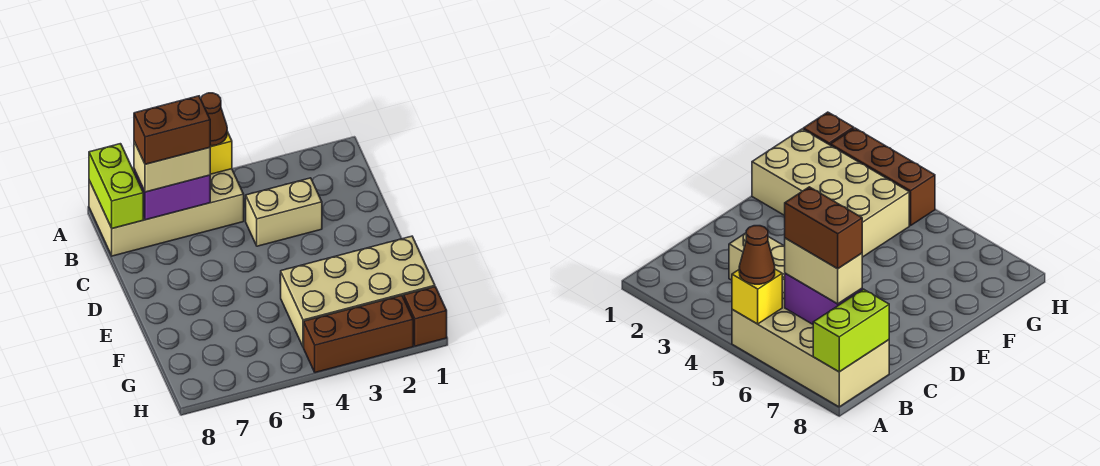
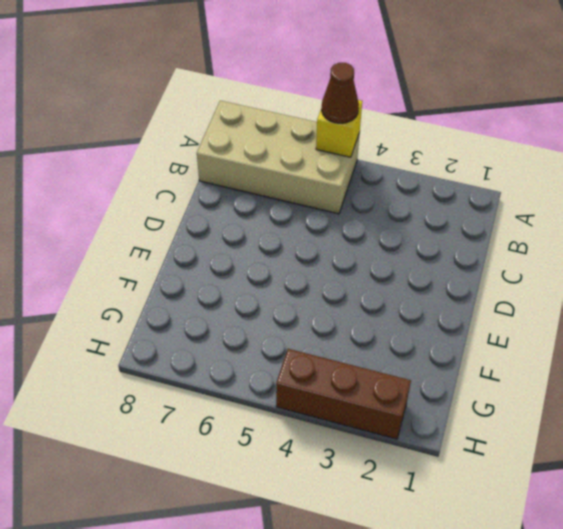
none -> tan 1x2 brick [246,178,322,246]
none -> tan 2x4 brick [281,236,435,347]

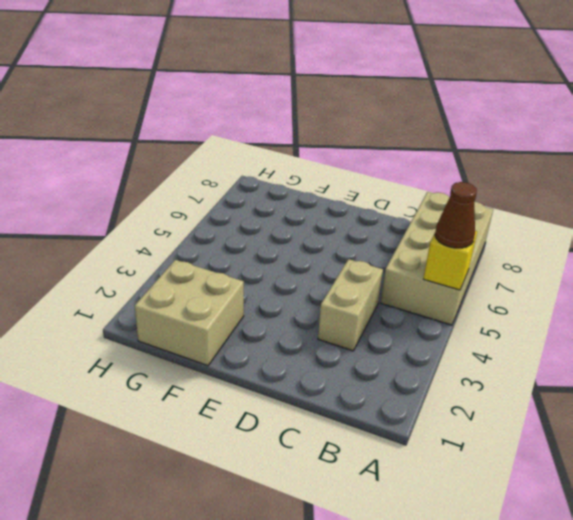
tan 2x2 brick [135,260,244,366] -> tan 2x4 brick [281,236,435,347]
none -> brown 1x1 brick [404,287,447,346]
none -> brown 1x3 brick [304,296,413,373]

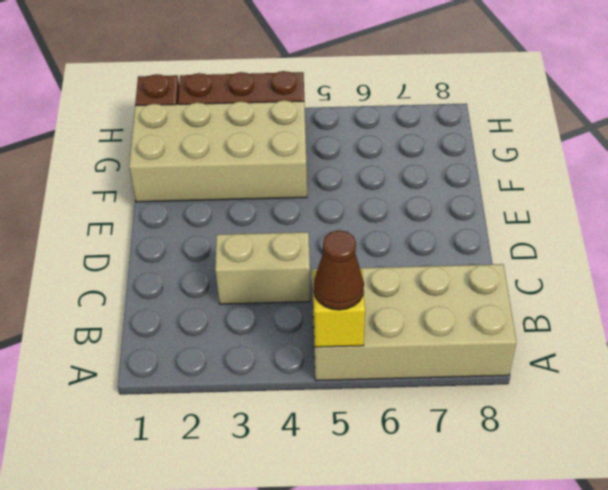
none -> lime 1x2 brick [89,144,143,228]
none -> purple 1x2 brick [134,169,210,220]

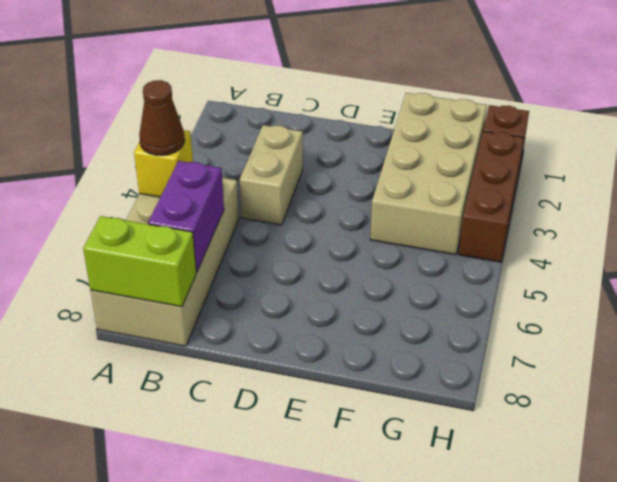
none -> tan 1x2 brick [134,142,210,192]
none -> brown 1x2 brick [134,96,210,164]

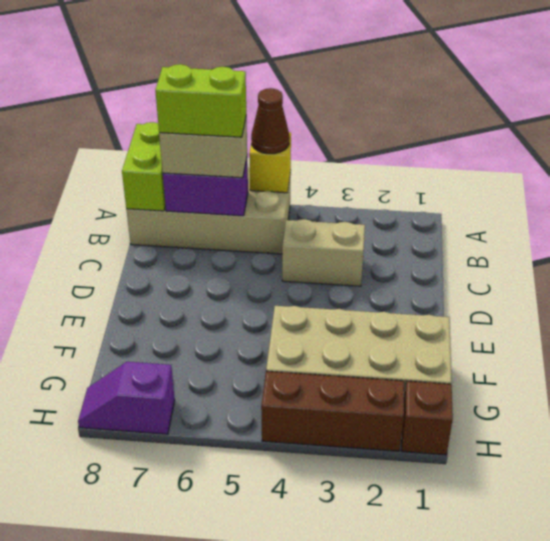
lime 1x2 brick [155,64,246,137] -> brown 1x2 brick [134,96,210,164]
purple 1x2 slope [78,362,175,434] -> none

